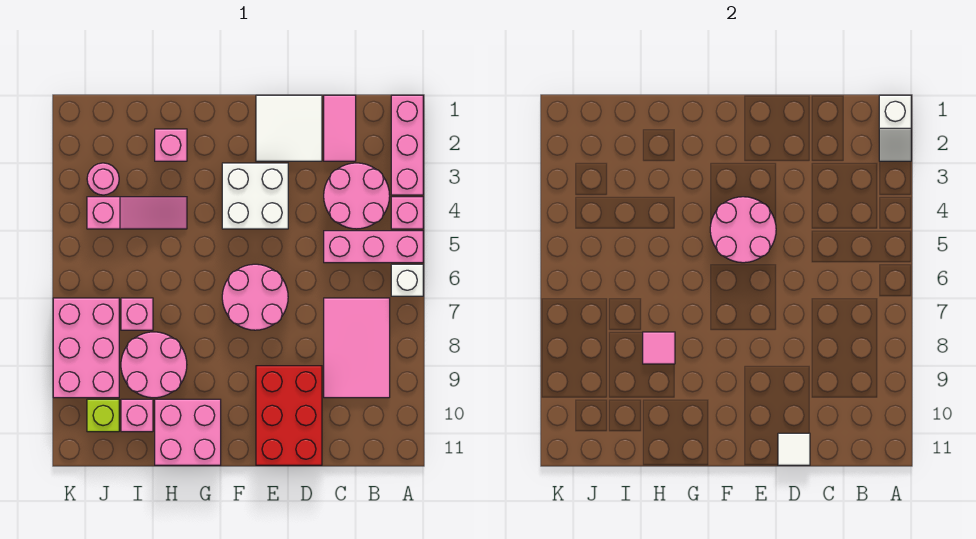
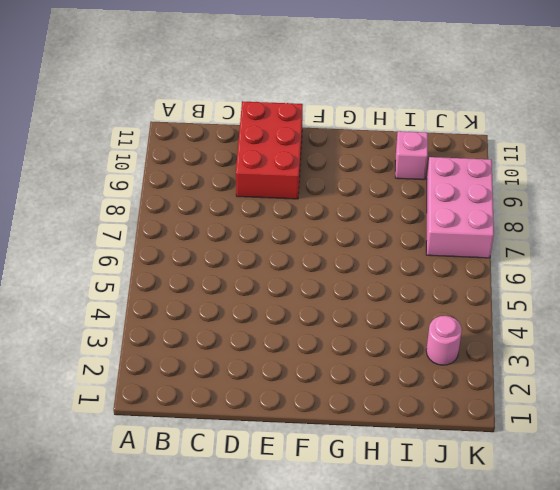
none -> pink 1x3 brick [391,95,423,195]
none -> pink 1x1 brick [391,197,423,229]
none -> pink 1x3 brick [324,231,423,263]

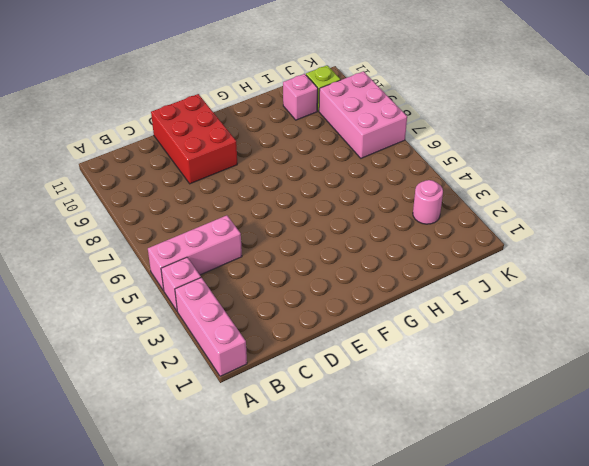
none -> white 1x1 brick [391,264,423,296]
none -> pink 2x2 round brick [324,163,390,229]
none -> pink 2x3 tile [324,298,390,398]

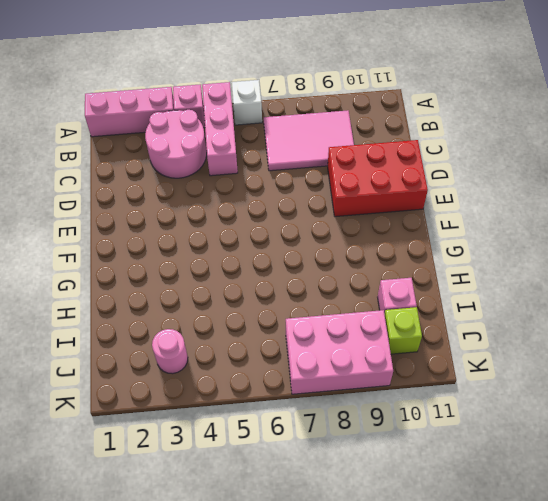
none -> pink 1x2 tile [324,95,356,161]
none -> white 2x2 tile [256,95,322,161]
none -> white 2x2 brick [222,163,288,229]

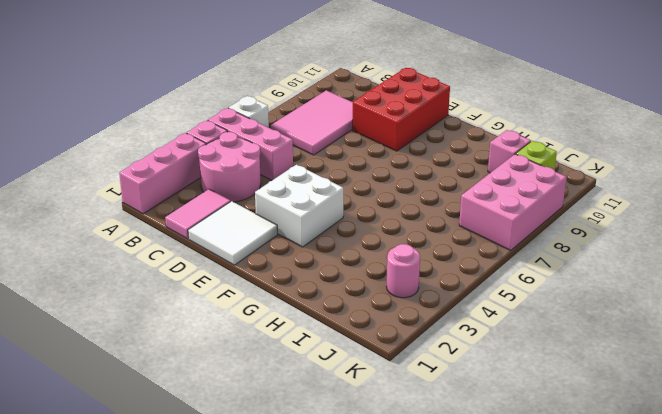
none -> pink 2x2 round brick [222,264,288,330]
none -> pink 2x2 brick [155,399,221,465]
none -> pink 1x1 brick [155,129,187,161]

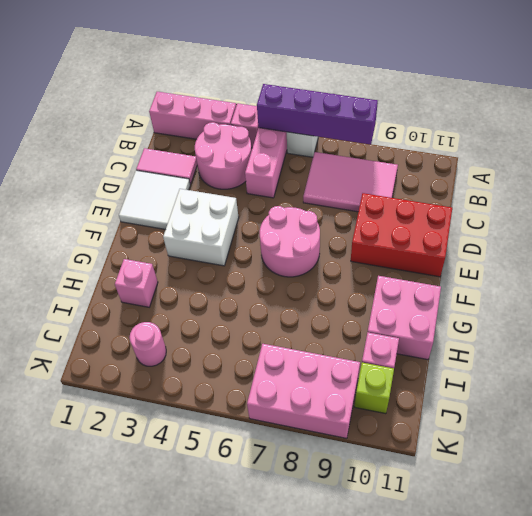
purple 1x4 brick [257,84,378,145] -> none
none -> pink 1x3 slope [87,197,187,229]
none -> pink 2x2 round brick [121,332,187,398]
none -> pink 1x1 brick [121,298,153,330]

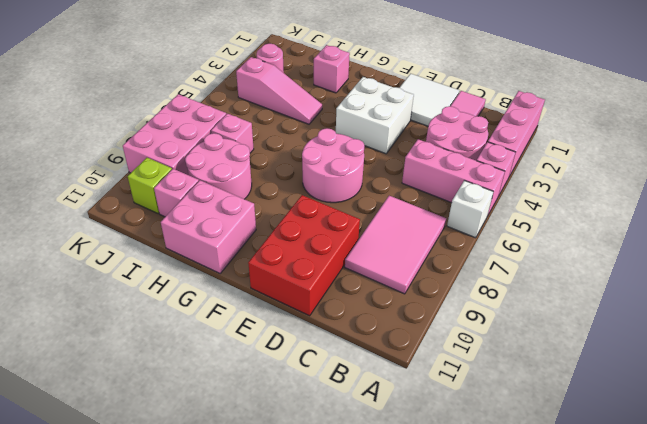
none -> white 1x2 slope [879,95,911,161]
none -> white 1x1 tile [778,433,810,465]
none -> pink 2x2 round brick [710,197,776,263]

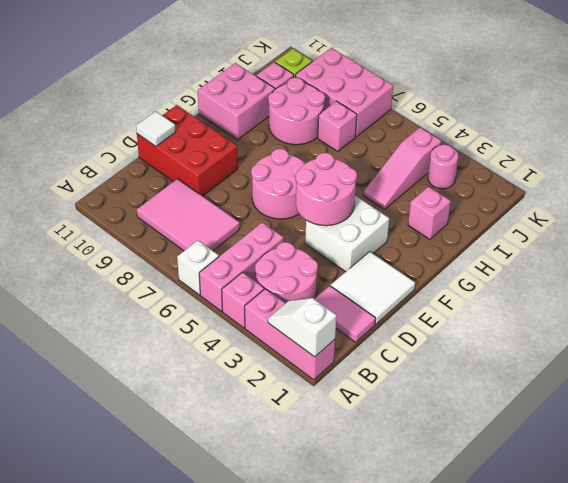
none -> pink 1x1 tile [643,332,675,364]

